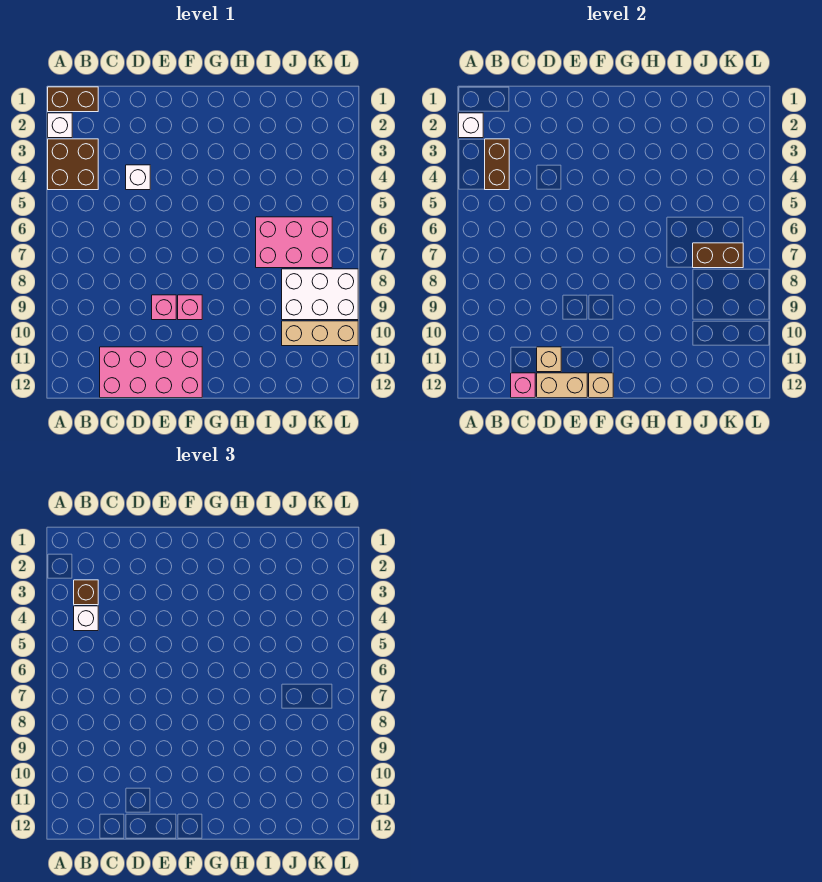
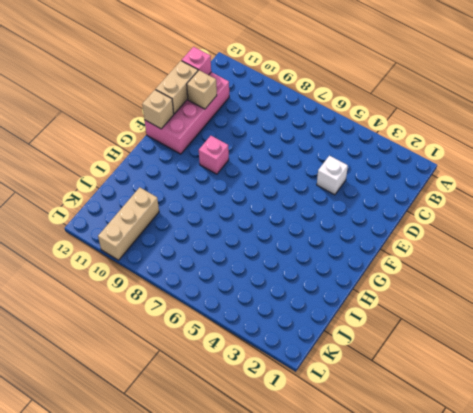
none -> brown 1x2 brick [48,87,98,112]
none -> white 1x1 brick [48,113,72,138]
none -> brown 2x2 brick [48,139,98,190]

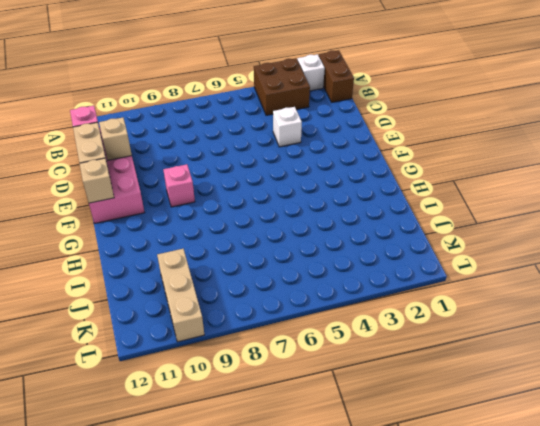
none -> pink 1x1 brick [152,295,176,320]
none -> pink 2x3 brick [256,217,332,268]
none -> white 2x3 brick [282,269,358,320]

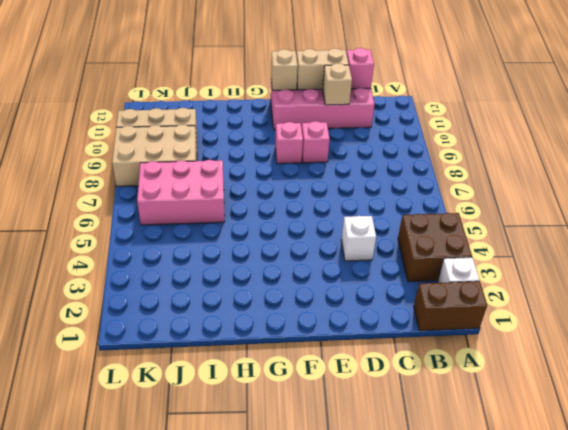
tan 2x3 brick [112,125,197,186] -> white 2x3 brick [282,269,358,320]
none -> white 1x1 brick [459,113,483,138]
none -> brown 1x2 brick [485,139,509,190]
none -> brown 1x2 brick [693,243,743,268]

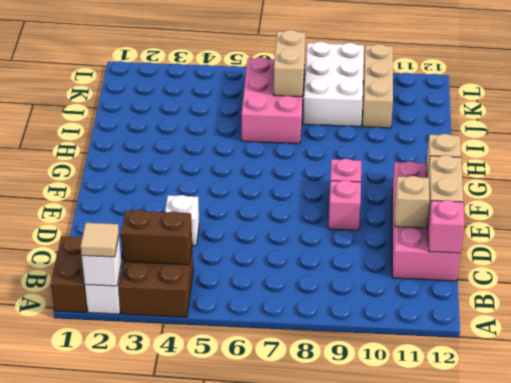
tan 1x1 tile [81,223,119,257] -> none
tan 1x2 brick [274,30,306,97] -> brown 1x2 brick [693,243,743,268]
none -> brown 1x1 brick [74,580,98,605]
none -> white 1x1 brick [74,606,98,631]

